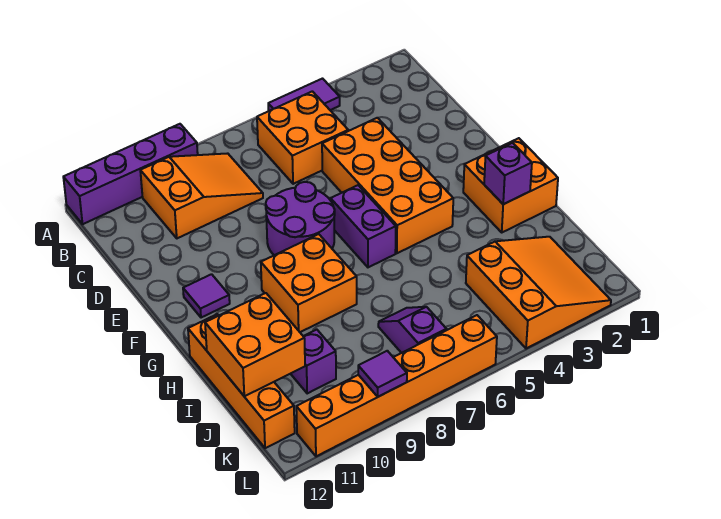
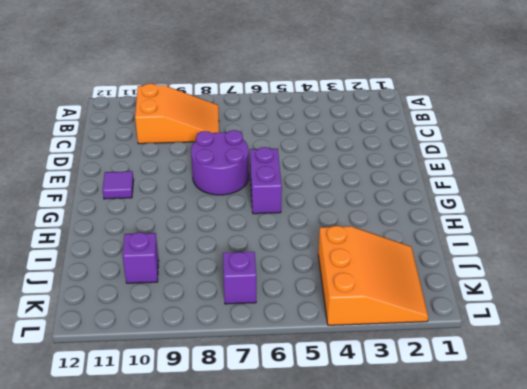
none -> purple 1x2 tile [268,79,340,111]
none -> purple 1x4 brick [63,124,198,224]
none -> orange 2x2 brick [257,91,348,184]

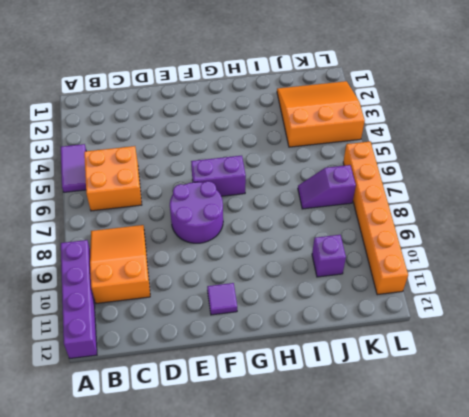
none -> orange 2x4 brick [322,118,453,253]
none -> orange 2x2 brick [463,138,558,232]
none -> orange 2x2 brick [261,234,357,332]

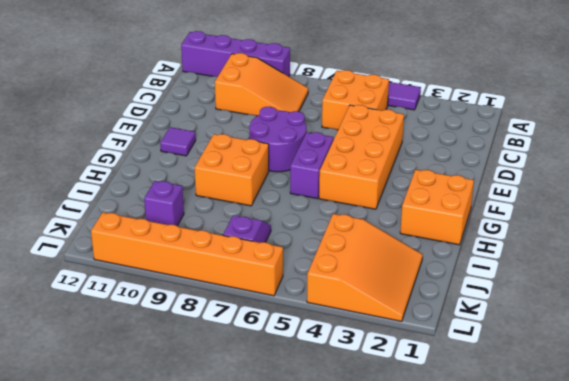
none -> orange 1x4 brick [188,314,295,448]
none -> purple 1x1 brick [484,143,532,204]
none -> orange 2x2 brick [205,293,305,396]

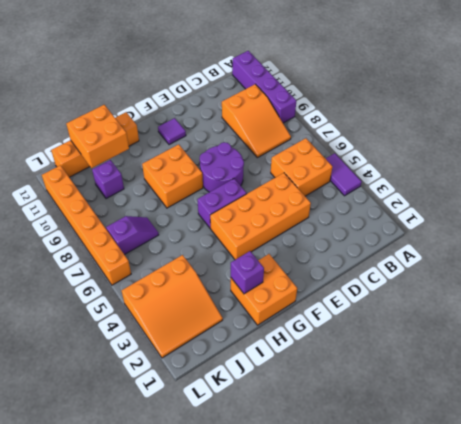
none -> purple 1x1 tile [358,351,407,397]

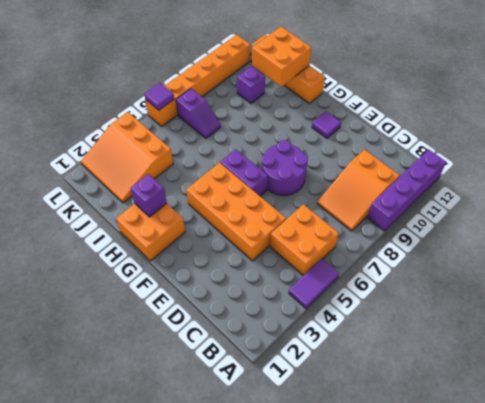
purple 1x1 tile [144,83,174,110] -> purple 1x1 tile moved to [358,351,407,397]
none -> orange 2x2 brick [261,234,357,332]

